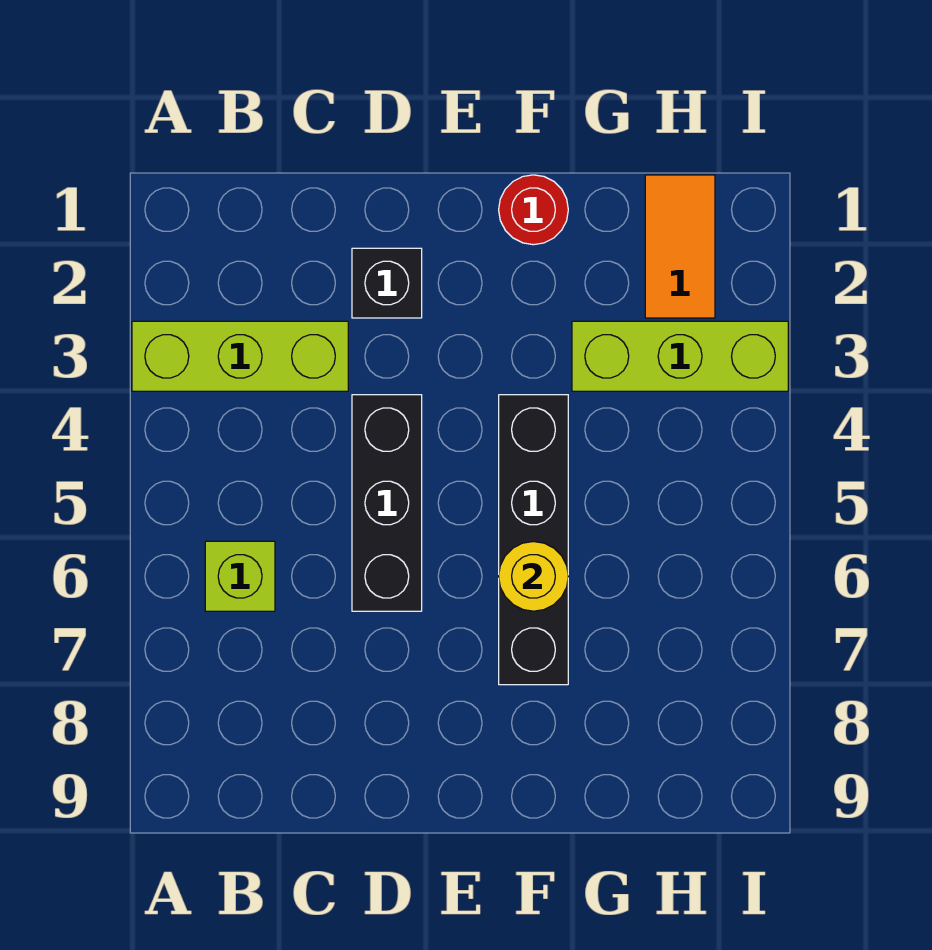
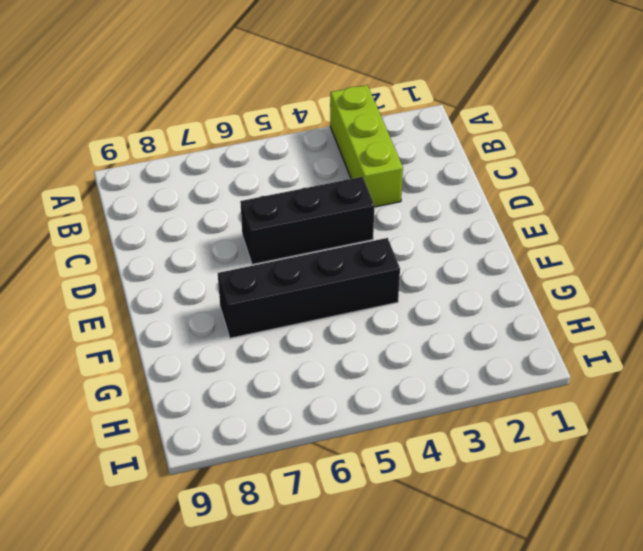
none -> lime 1x1 brick [205,541,275,611]
none -> black 1x1 brick [352,248,422,318]

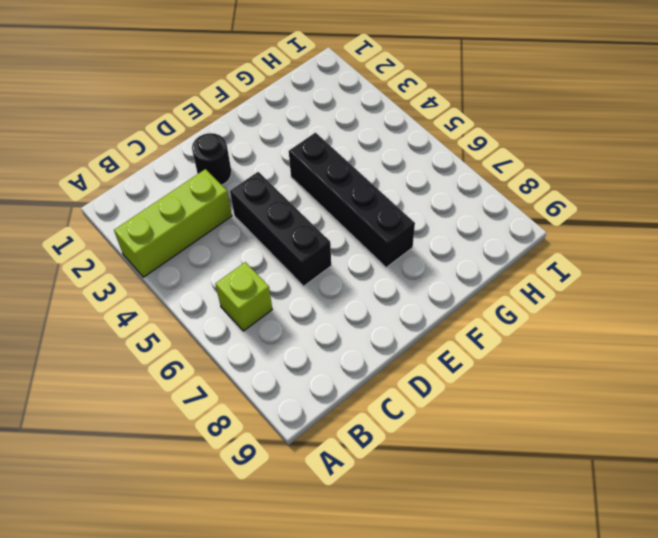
black 1x1 round brick [192,133,232,185] -> black 1x1 brick [352,248,422,318]
none -> red 1x1 round brick [499,175,568,245]
none -> lime 1x3 brick [572,321,788,391]

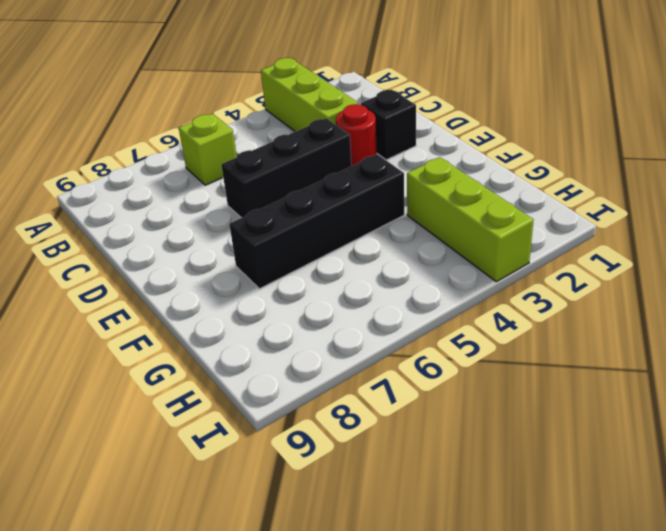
red 1x1 round brick [336,104,377,166] -> red 1x1 round brick moved to [499,175,568,245]
none -> orange 1x2 tile [645,175,715,318]
none -> yellow 1x1 round brick [499,542,568,611]

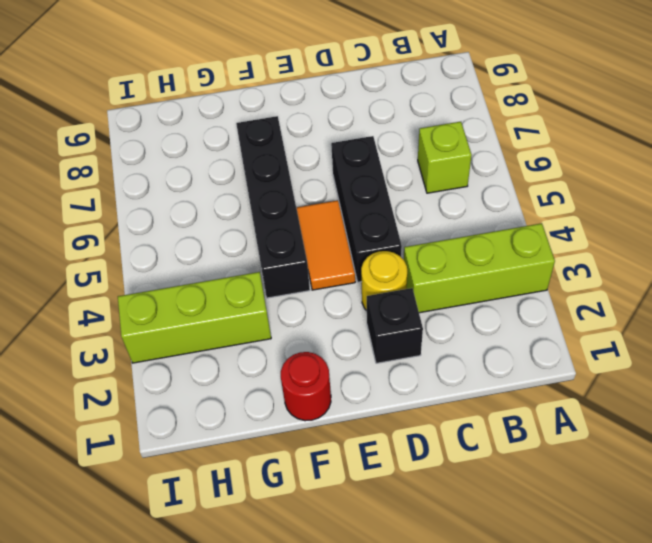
yellow 1x1 round brick [361,251,407,311] -> yellow 1x1 round brick moved to [499,542,568,611]
orange 1x2 tile [296,200,355,290] -> orange 1x2 tile moved to [645,175,715,318]

